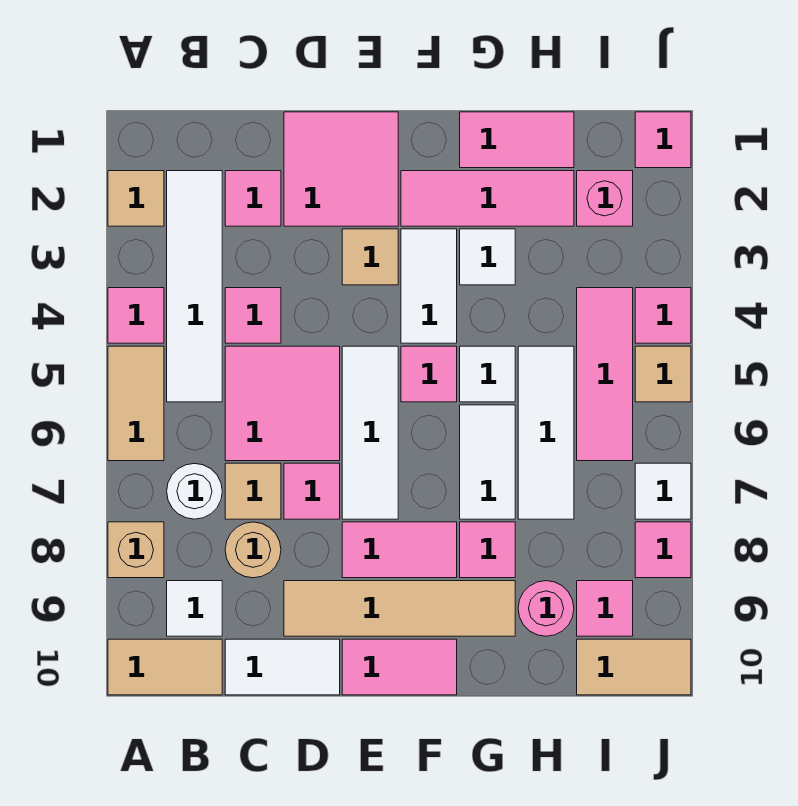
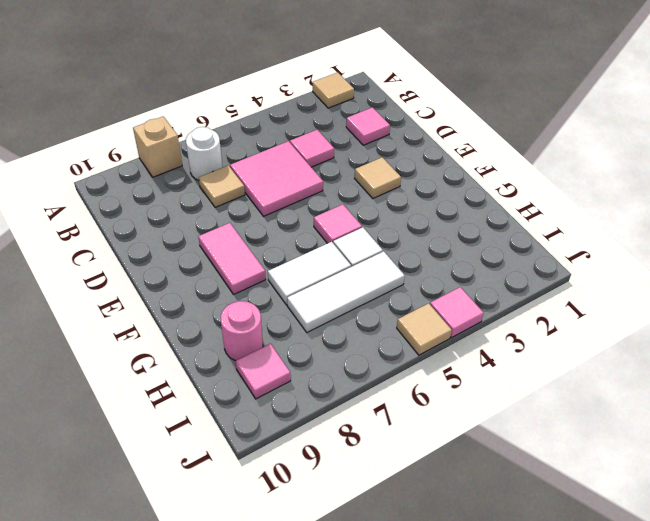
none -> pink 1x1 tile [108,288,164,343]
none -> tan 1x2 tile [108,346,164,461]
none -> tan 1x2 tile [108,639,222,695]
none -> white 1x4 tile [167,171,222,402]

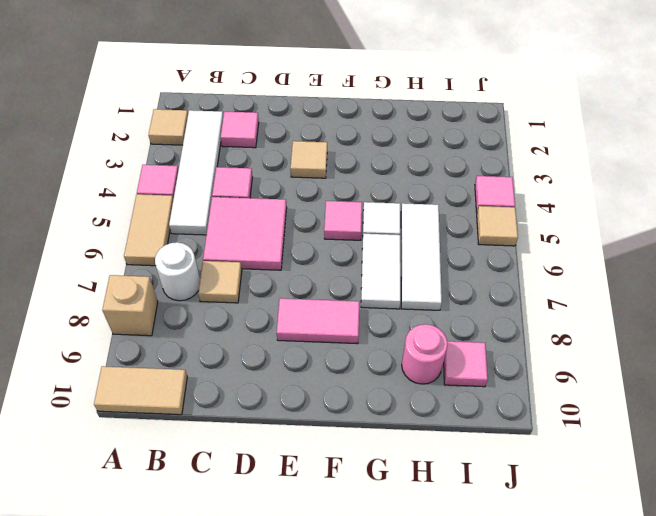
none -> white 1x1 tile [167,581,222,636]
none -> tan 1x1 round brick [225,522,281,578]
none -> white 1x2 tile [225,639,340,695]
none -> pink 2x2 tile [284,112,398,226]

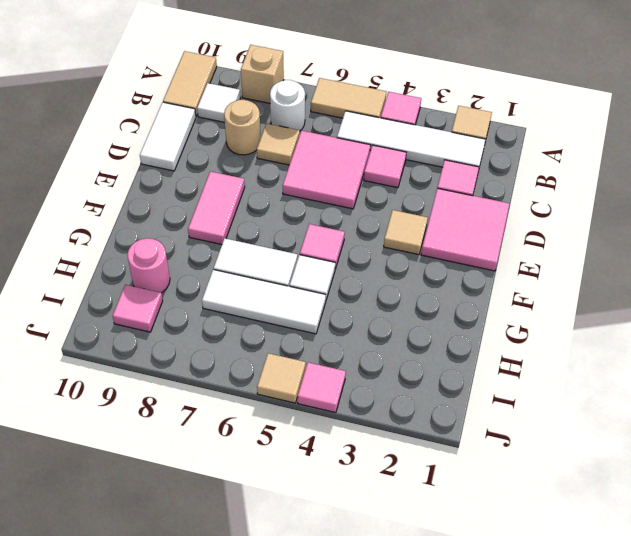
none -> pink 1x1 tile [284,463,340,519]
none -> tan 1x4 tile [284,581,515,636]
none -> white 1x3 tile [342,346,398,519]
none -> pink 1x2 tile [342,639,457,695]

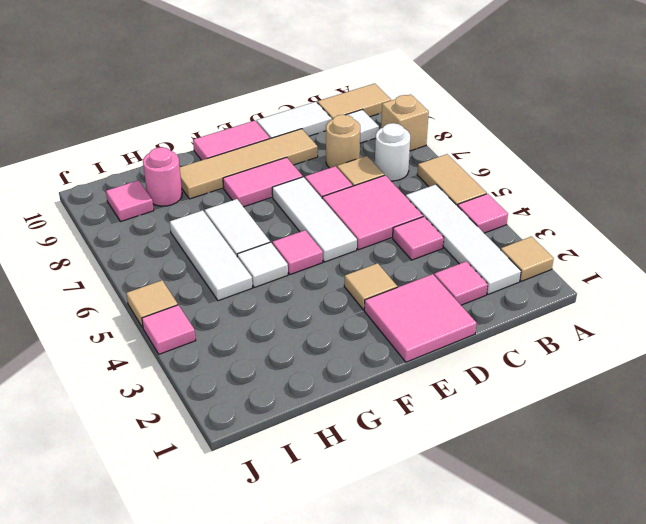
none -> pink 1x3 tile [401,171,574,226]
none -> white 1x2 tile [401,229,457,343]
none -> pink 1x2 tile [460,112,574,168]
none -> white 1x1 tile [460,229,515,285]

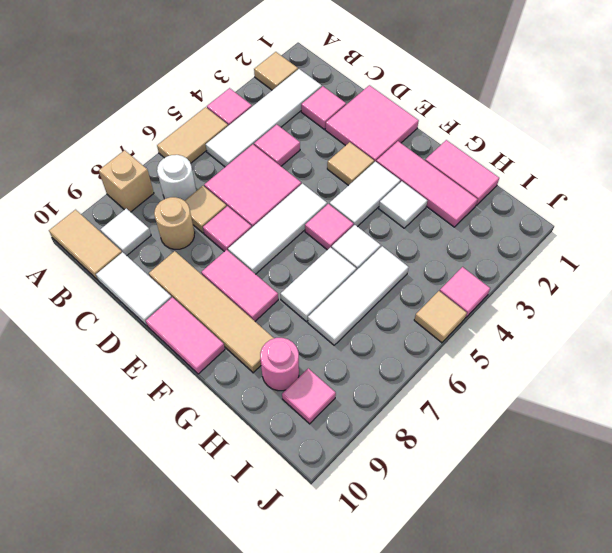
none -> pink 1x1 tile [460,522,515,578]
none -> pink 1x1 brick [577,171,633,226]
none -> pink 1x3 tile [577,288,633,461]
none -> tan 1x2 tile [577,639,691,695]

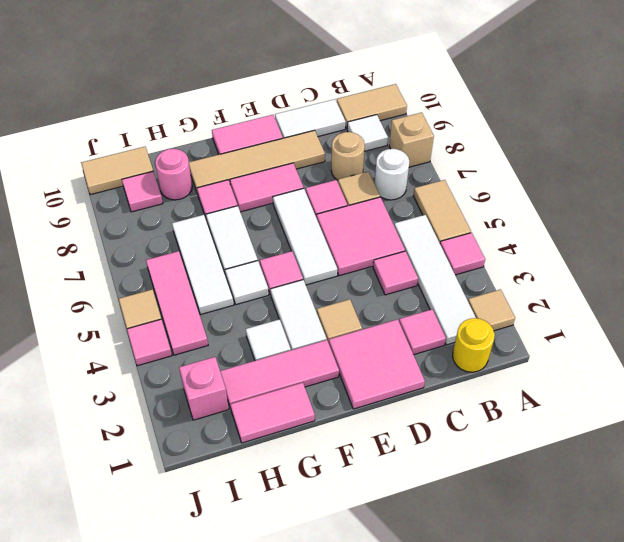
yellow 1x1 round brick [453,318,495,372] -> none
none -> pink 1x1 tile [635,112,691,168]
none -> white 1x1 tile [635,463,691,519]
none -> pink 1x1 tile [635,522,691,578]

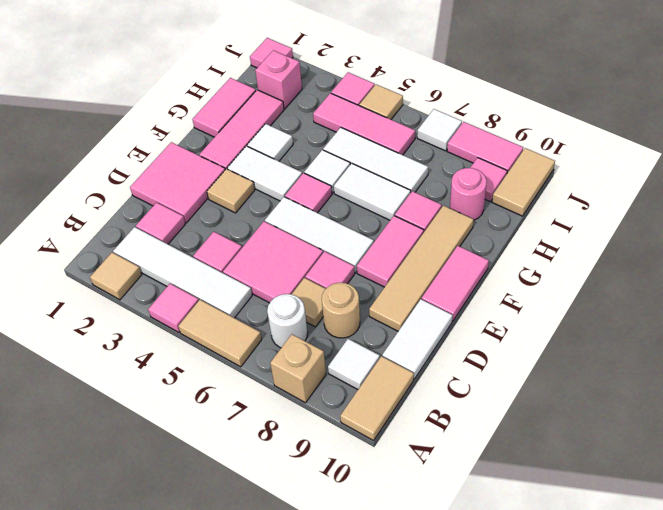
pink 1x2 tile [447,122,523,173] -> pink 1x1 tile [635,522,691,578]

